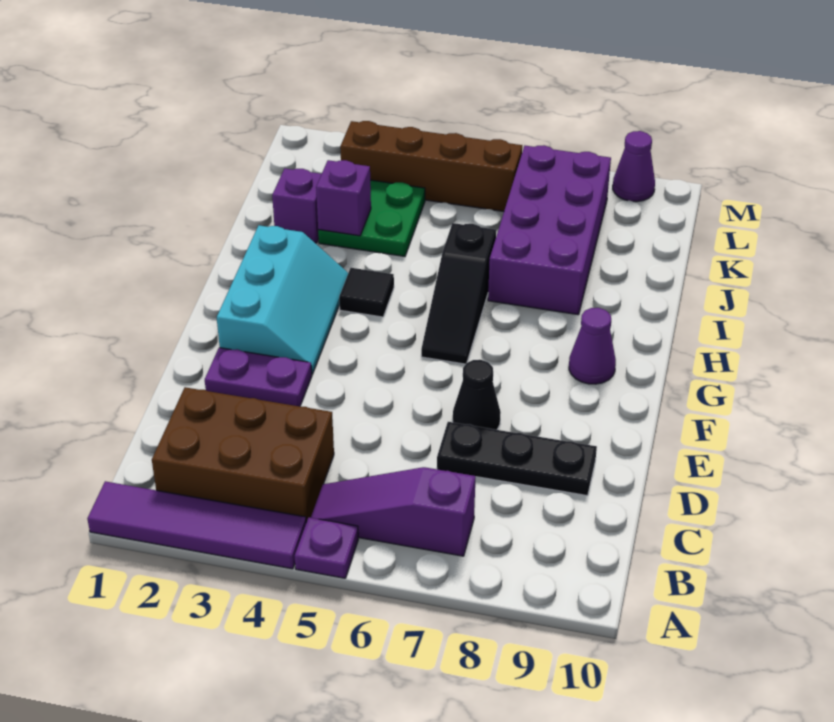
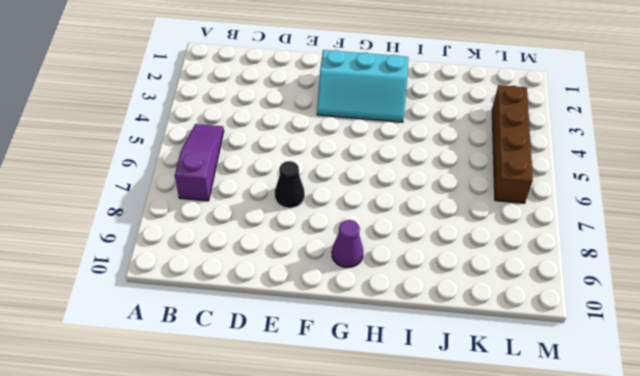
none -> purple 1x4 tile [87,481,306,569]
none -> purple 1x1 plate [295,517,358,578]
none -> brown 2x3 brick [152,387,334,522]

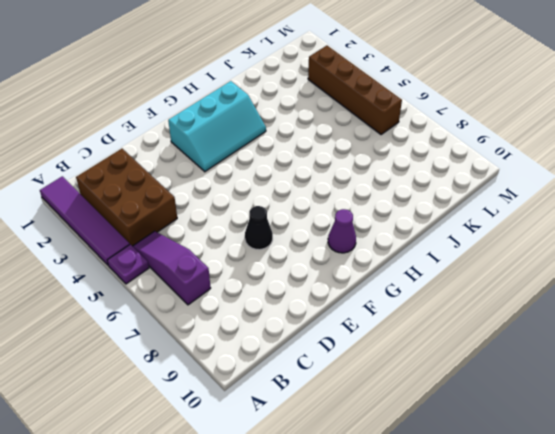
none -> black 1x3 plate [437,422,597,496]
none -> purple 1x2 plate [205,348,312,406]
none -> black 1x3 slope [421,223,496,364]

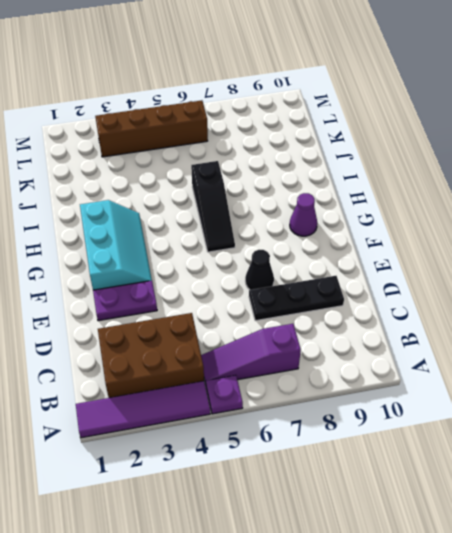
none -> black 1x1 tile [339,268,394,317]
none -> purple 2x4 brick [488,145,611,315]
none -> purple 1x1 brick [272,168,321,243]

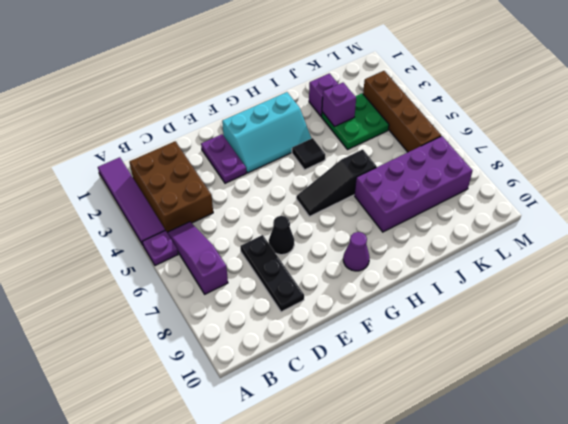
none -> purple 1x1 cone [613,131,655,202]

